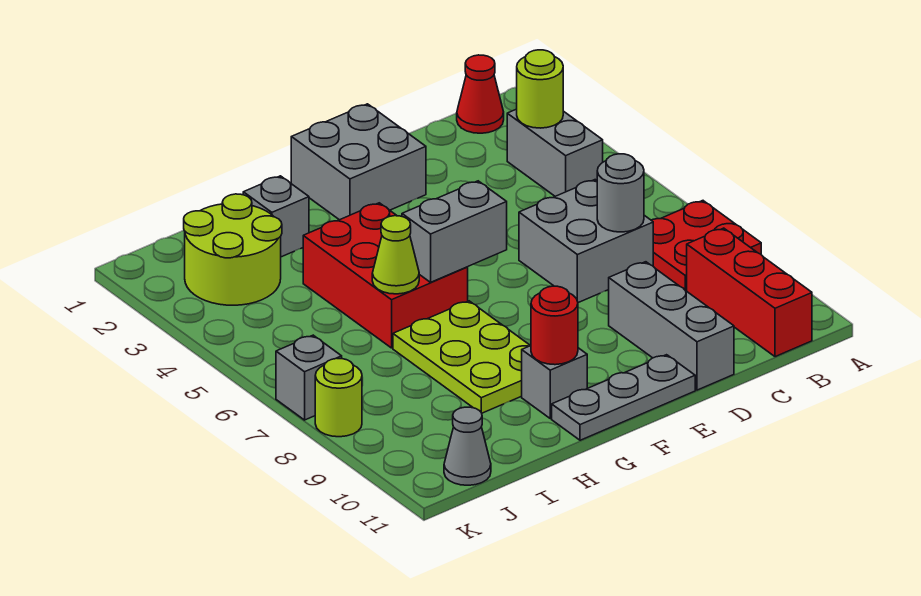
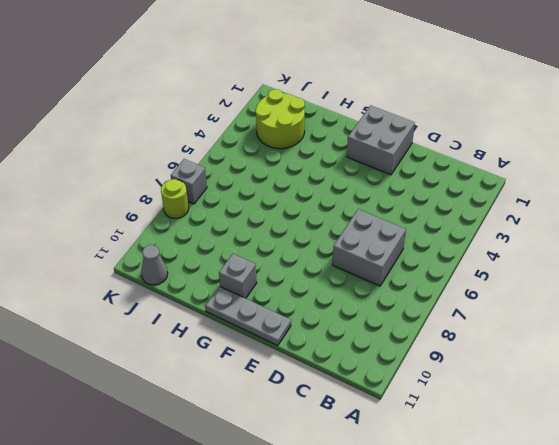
none -> red 2x2 plate [651,201,761,291]
none -> red 1x1 cone [457,55,504,133]
none -> grey 1x2 brick [507,109,603,196]

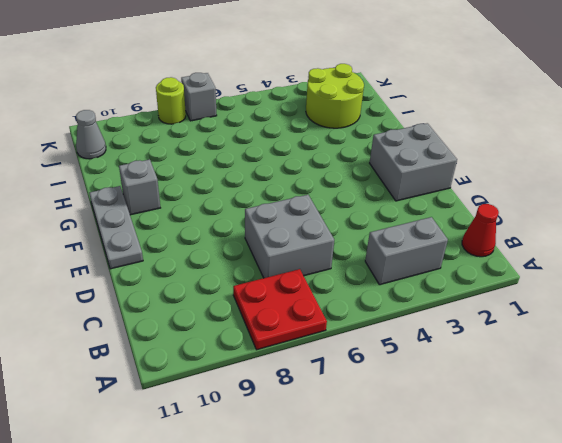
none -> red 1x3 brick [687,228,812,357]
none -> grey 1x3 brick [609,262,734,390]
none -> red 2x3 brick [303,203,468,348]

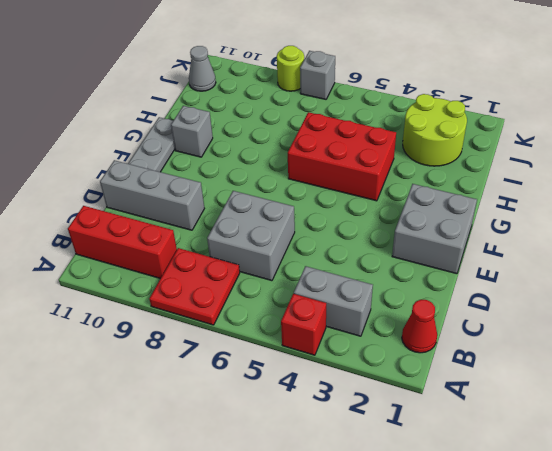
red 1x1 brick [281,294,326,355] -> none
none -> lime 2x3 plate [393,301,530,413]
none -> grey 1x1 brick [243,176,309,257]
none -> lime 1x1 round brick [517,50,563,128]

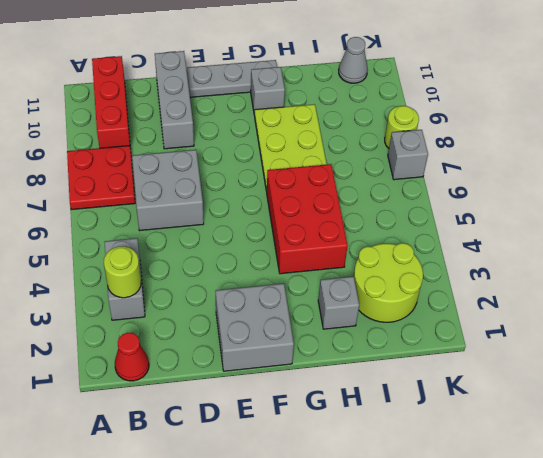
none -> grey 1x1 round brick [597,154,644,232]
none -> grey 1x2 brick [402,181,507,282]
none -> red 1x1 round brick [531,286,578,365]

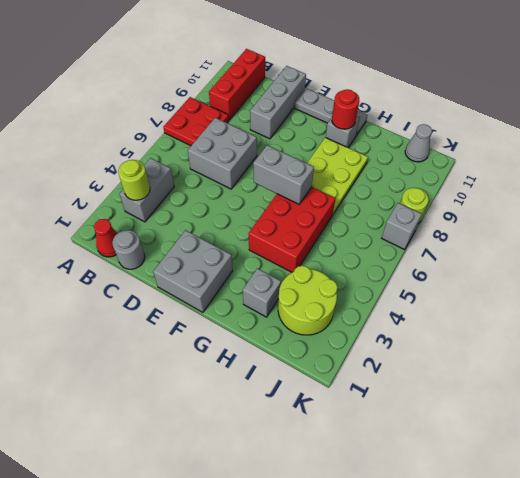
grey 1x1 round brick [112,230,145,269] -> grey 1x1 round brick moved to [597,154,644,232]
none -> lime 1x1 cone [372,216,419,294]

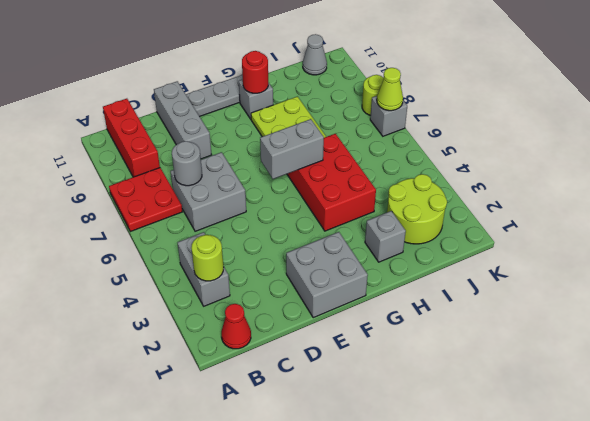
lime 1x1 cone [377,68,403,111] -> lime 1x1 cone moved to [372,216,419,294]

